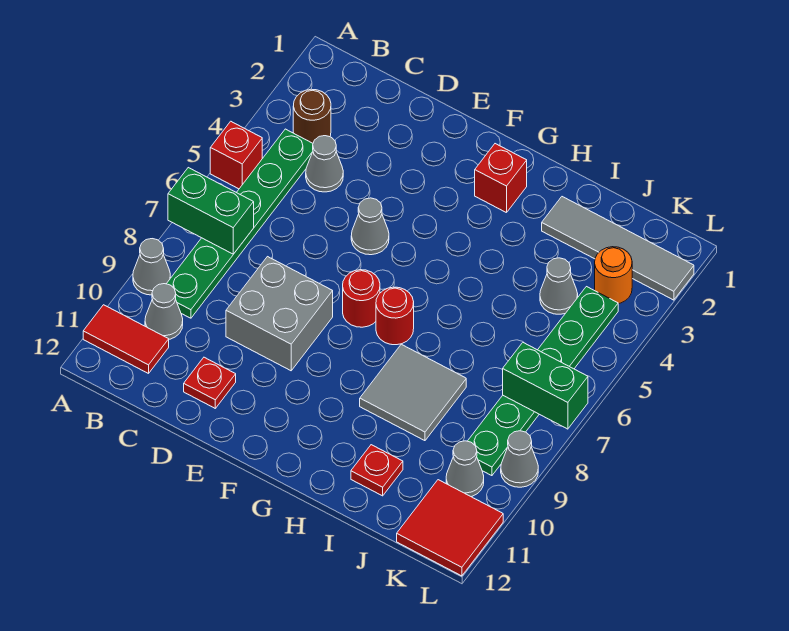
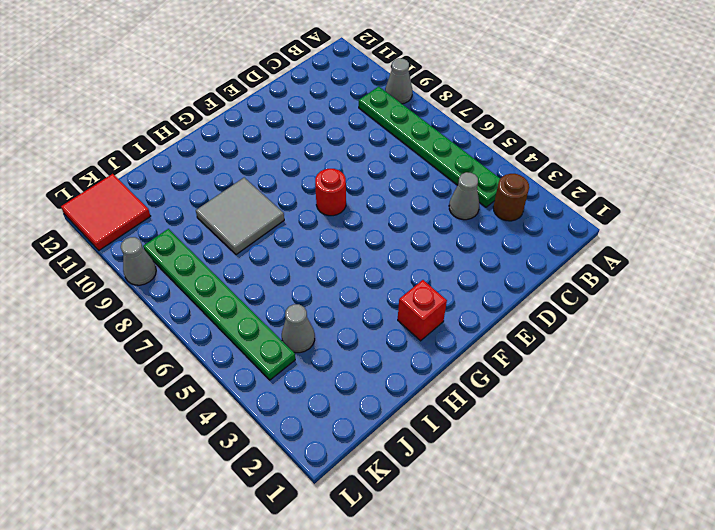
none -> red 1x1 brick [210,121,262,189]
none -> red 1x2 tile [83,305,169,374]
none -> grey 1x1 cone [145,284,183,339]

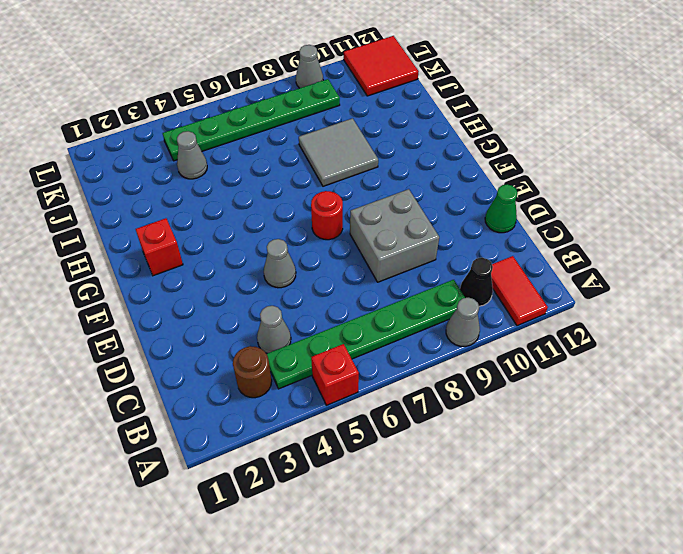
black 1x1 cone [460,258,493,306] -> grey 1x1 cone [145,284,183,339]
green 1x1 cone [485,184,517,233] -> none
none -> red 1x1 plate [184,357,236,408]
none -> red 1x1 round brick [376,287,414,345]
none -> grey 1x4 tile [542,197,694,300]

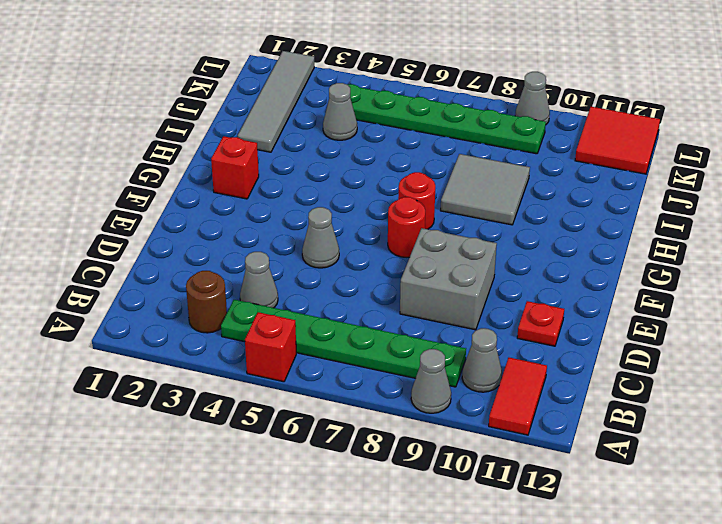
none -> red 1x1 plate [351,445,403,496]
none -> orange 1x1 round brick [595,247,632,304]
none -> grey 1x1 cone [446,441,484,497]

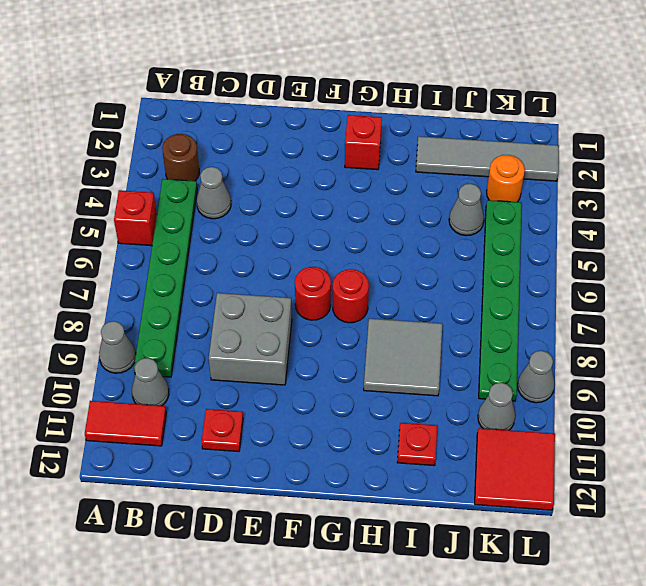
none -> grey 1x1 cone [351,198,389,255]
none -> green 1x2 brick [168,168,254,254]
none -> green 1x2 brick [503,343,588,429]

